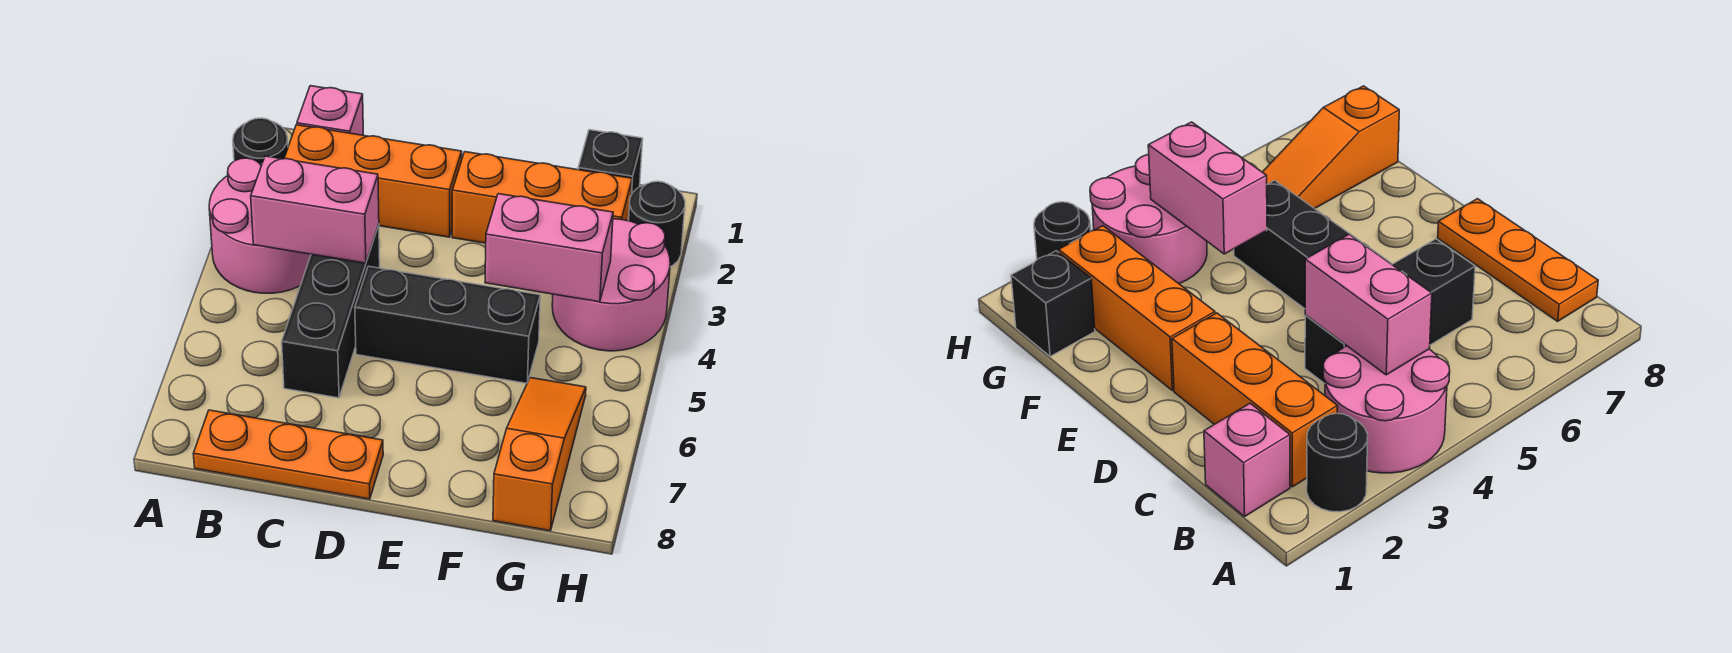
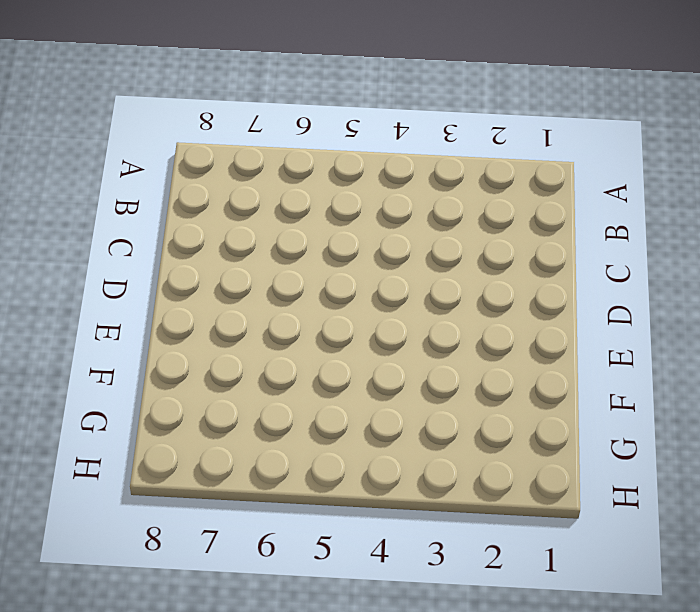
none -> black 1x1 round brick [233,118,288,164]
none -> pink 2x2 round brick [209,158,311,293]
none -> pink 1x1 brick [297,86,363,135]

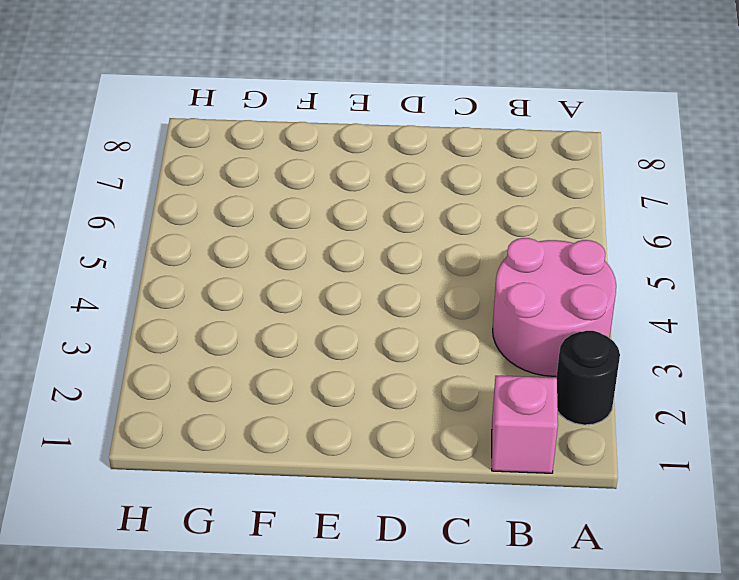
none -> orange 1x3 brick [284,125,462,237]
none -> orange 1x3 plate [193,410,383,499]
none -> black 1x3 brick [282,225,380,398]

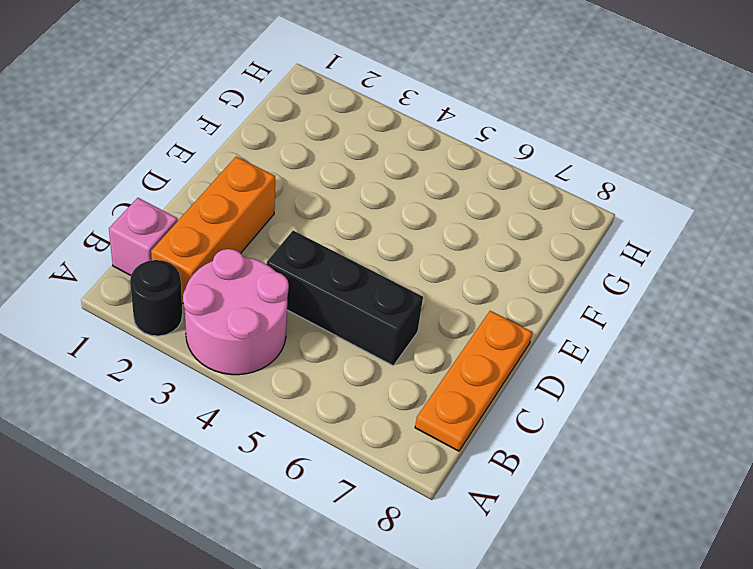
none -> black 1x3 brick [355,266,540,383]
none -> orange 1x3 brick [452,152,632,243]
none -> black 1x1 brick [578,130,643,195]

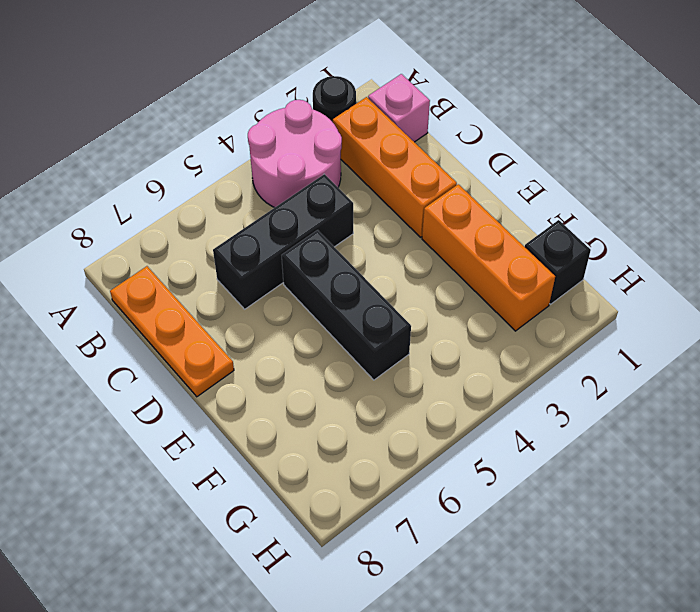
none -> pink 2x2 round brick [552,219,670,351]
none -> orange 1x3 slope [493,378,586,531]
none -> black 1x1 round brick [629,181,685,267]

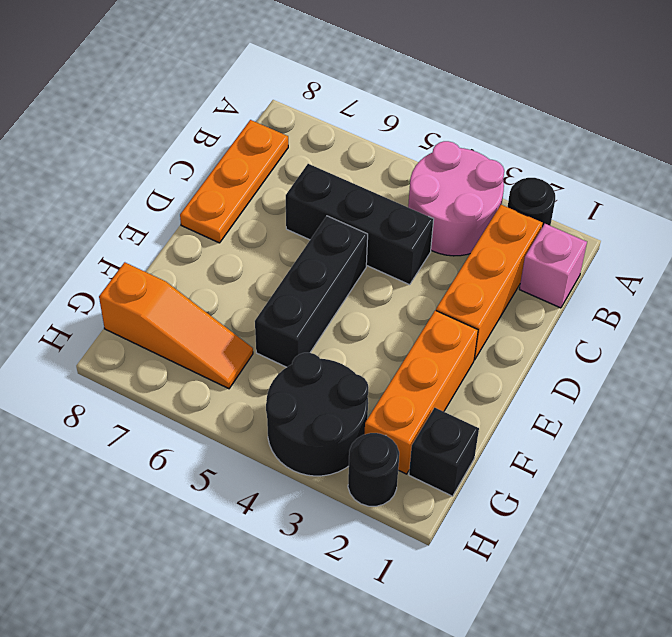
black 2x2 round brick [266,353,368,476] -> pink 2x2 round brick [552,219,670,351]
none -> pink 1x2 brick [251,156,379,263]
none -> pink 1x2 brick [485,194,613,302]

